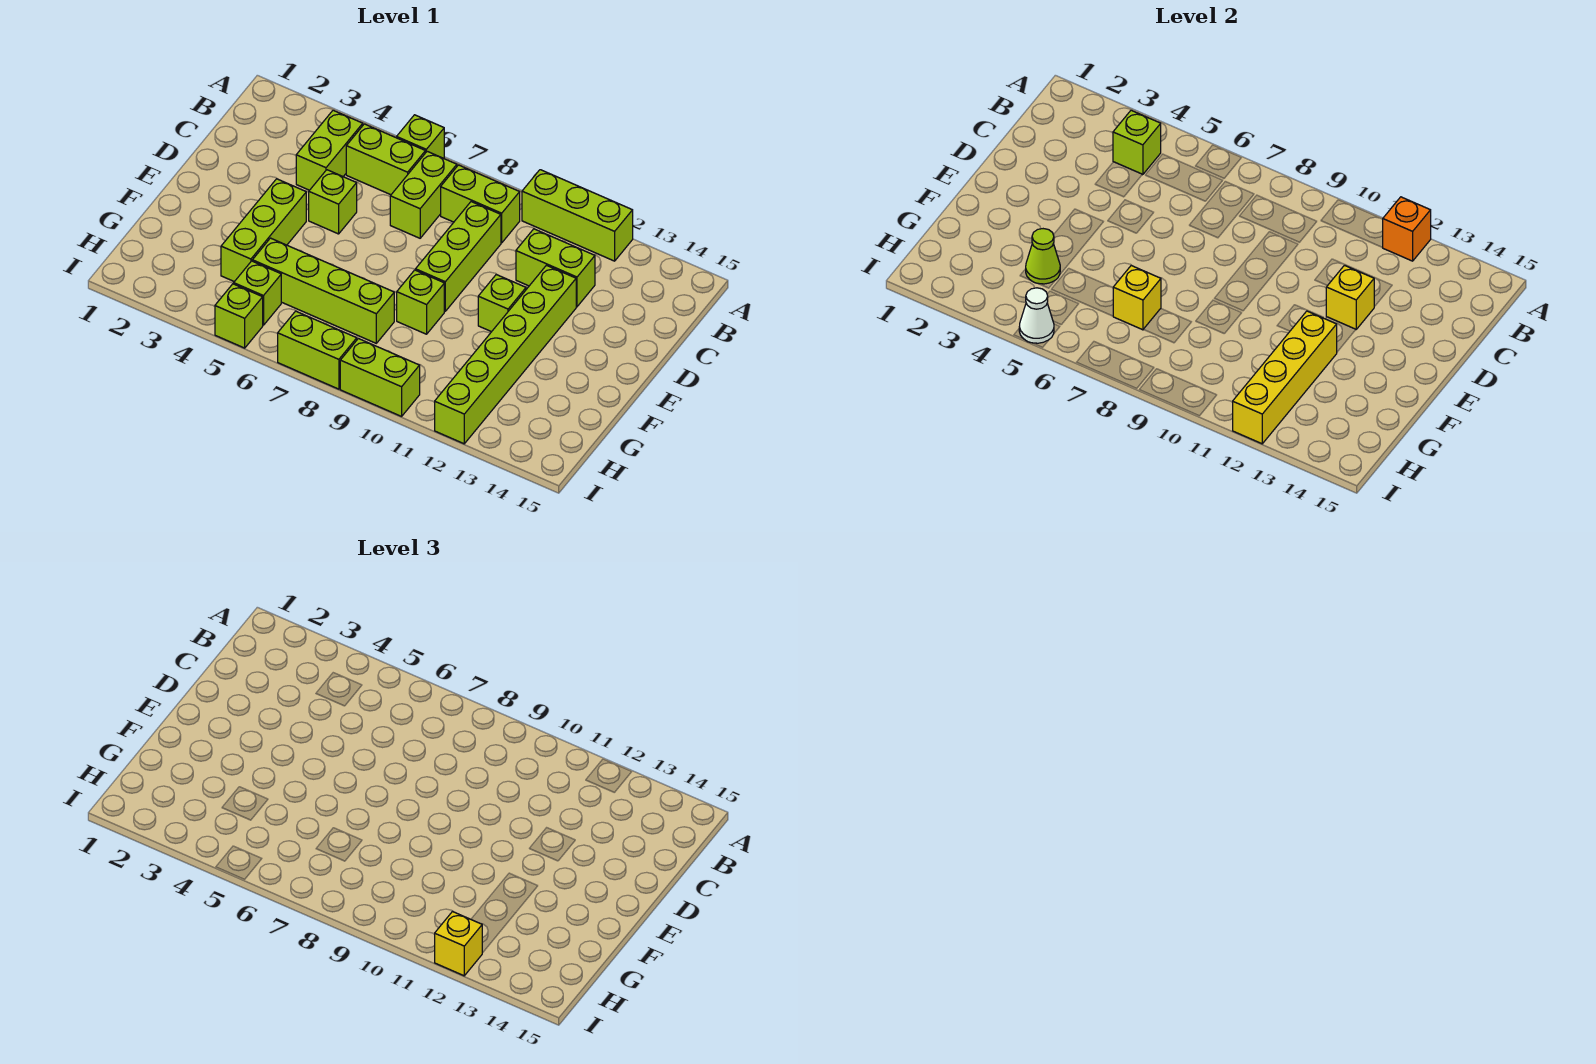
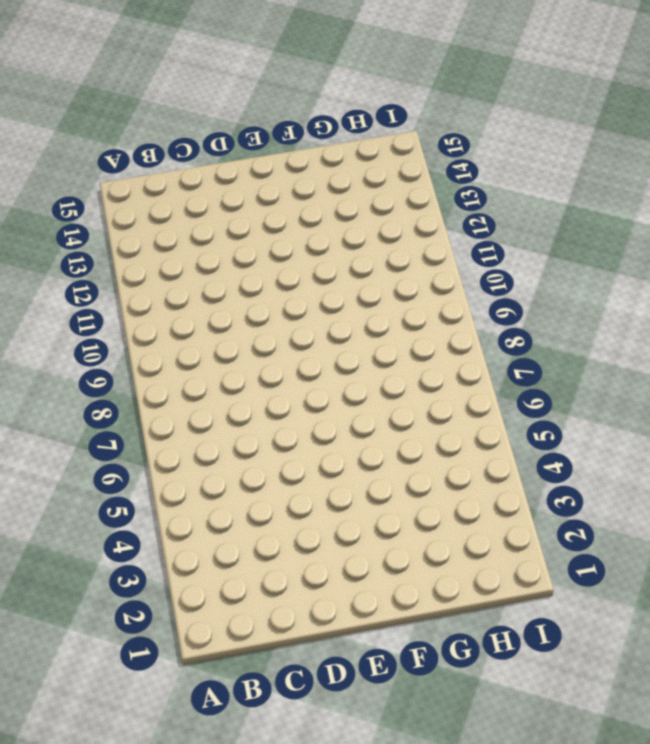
none -> lime 1x1 brick [397,115,444,158]
none -> lime 1x3 brick [522,170,633,261]
none -> lime 1x2 brick [296,110,363,190]

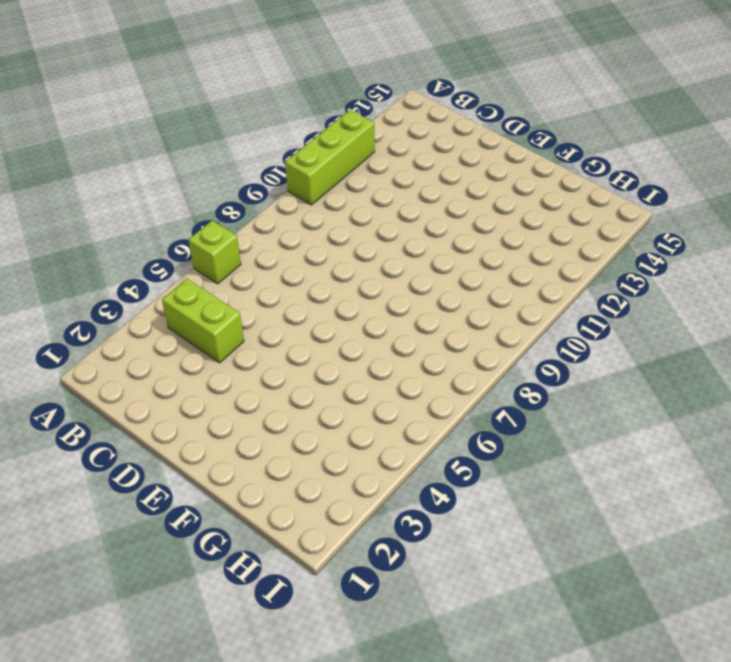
none -> lime 1x2 brick [346,124,426,195]
none -> lime 1x2 brick [390,151,457,238]
none -> lime 1x2 brick [441,165,520,243]

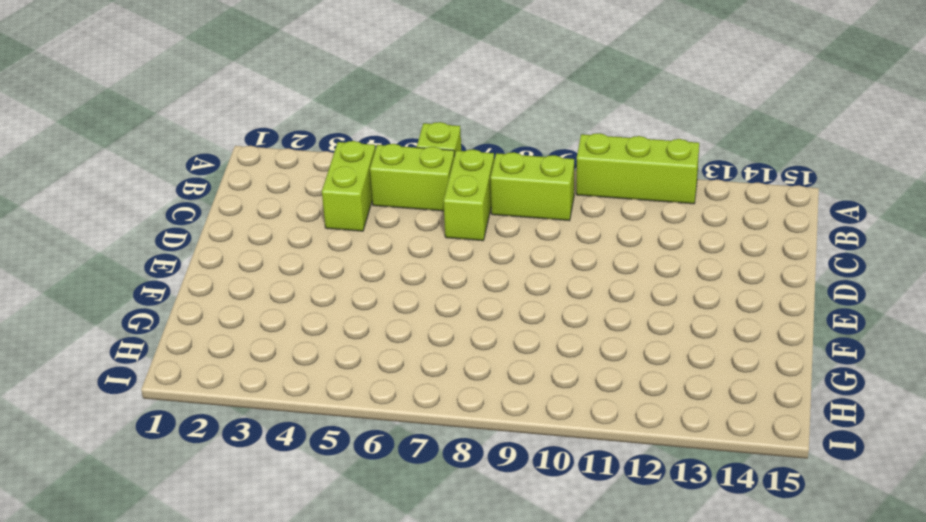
none -> lime 1x3 brick [416,202,501,311]
none -> lime 1x2 brick [516,229,595,307]
none -> lime 1x1 brick [309,170,357,234]

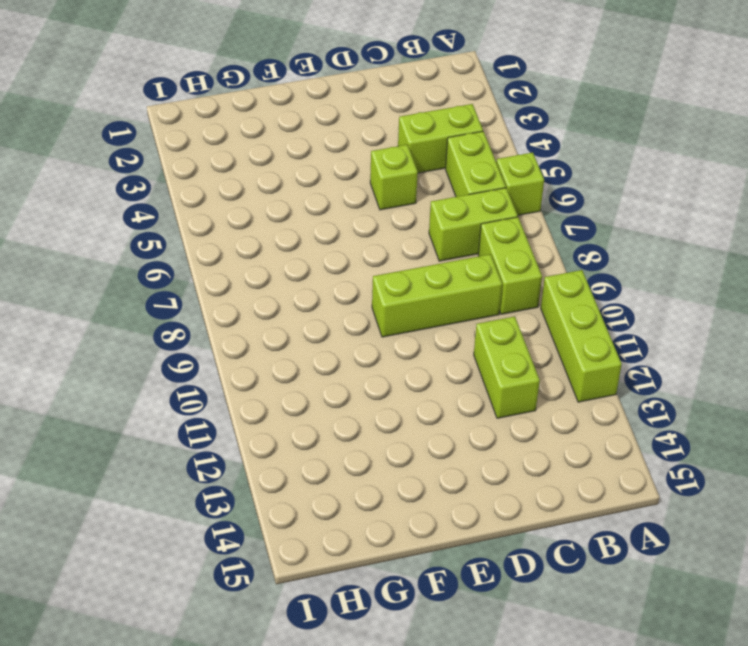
none -> lime 1x6 brick [435,265,576,444]
none -> lime 1x3 brick [221,179,306,282]
none -> lime 1x1 brick [478,274,526,332]

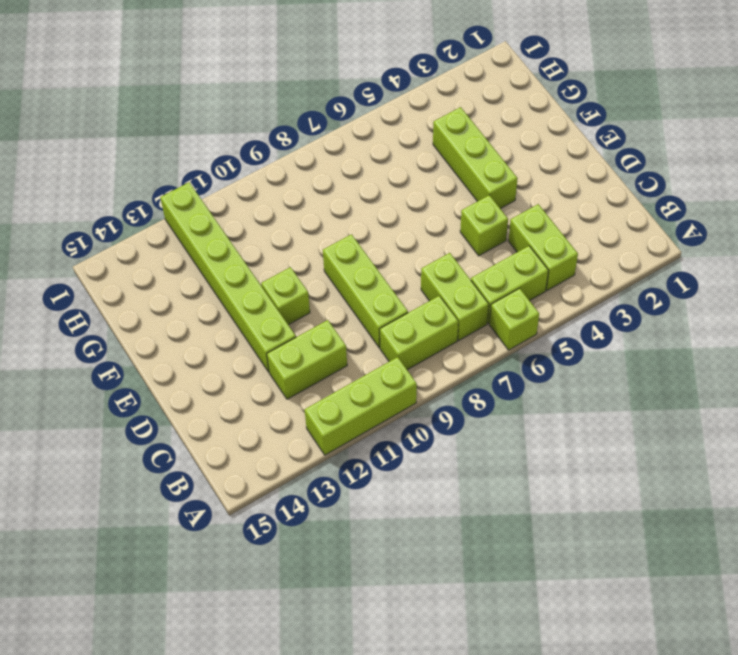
none -> lime 1x1 brick [397,270,444,334]
none -> lime 1x4 brick [252,238,394,343]
none -> lime 1x1 brick [234,261,281,325]

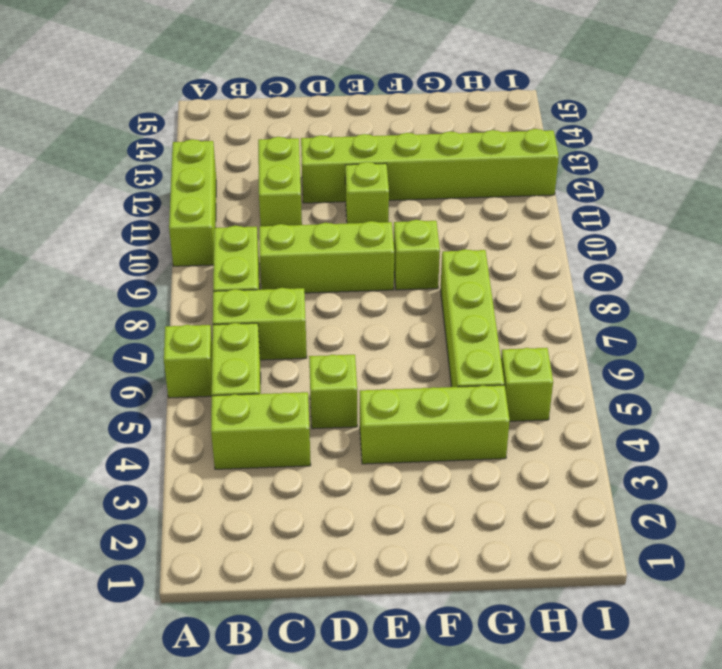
none -> lime 1x1 brick [215,284,263,348]
none -> lime 1x2 brick [278,311,357,389]
none -> lime 1x2 brick [340,339,420,416]

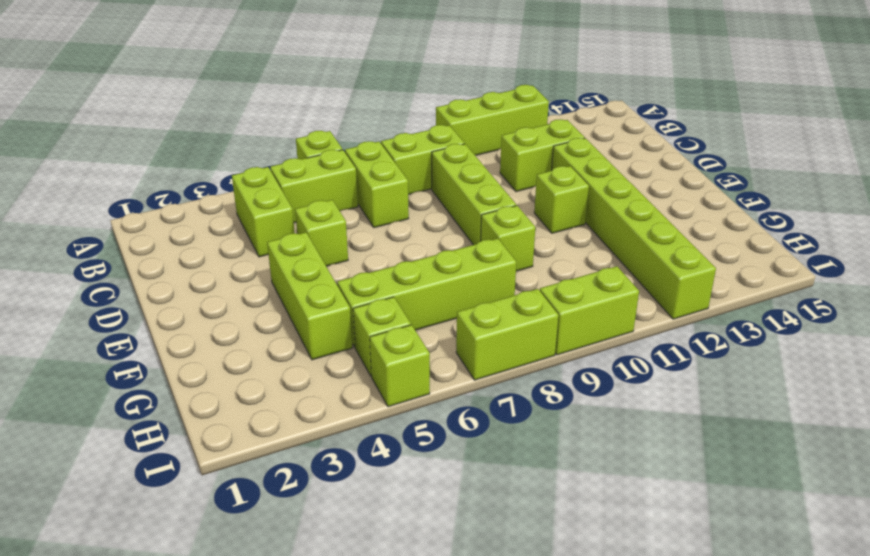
none -> orange 1x1 brick [1382,197,1431,261]
none -> lime 1x1 brick [1113,110,1161,175]
none -> yellow 1x1 brick [1326,265,1374,329]

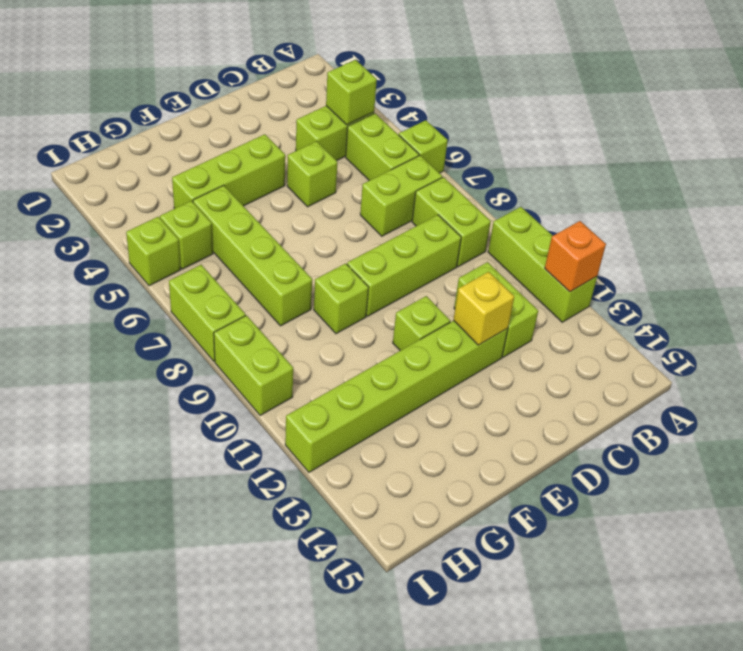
none -> yellow 1x4 brick [1233,311,1337,444]
none -> lime 1x1 cone [1026,229,1060,284]
none -> yellow 1x1 brick [1113,265,1161,330]

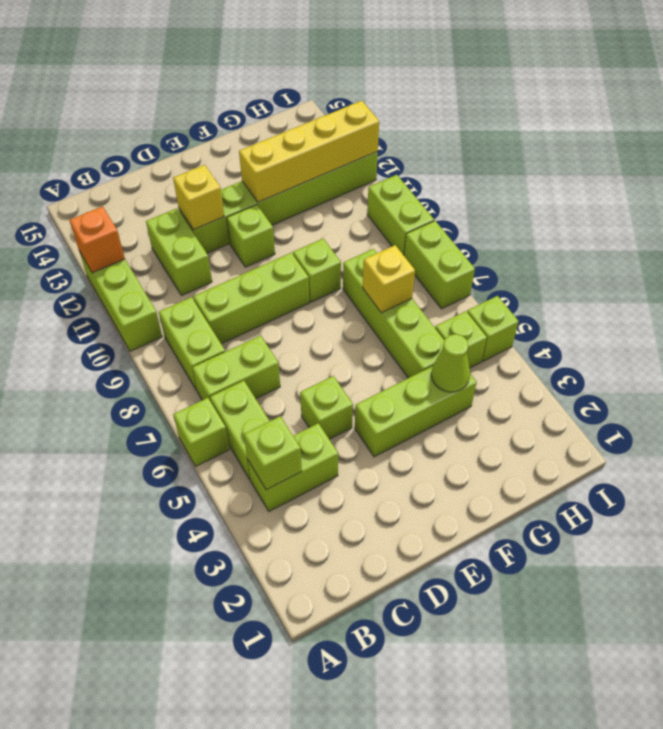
none -> white 1x1 cone [1019,288,1054,343]
none -> yellow 1x1 brick [435,911,482,976]

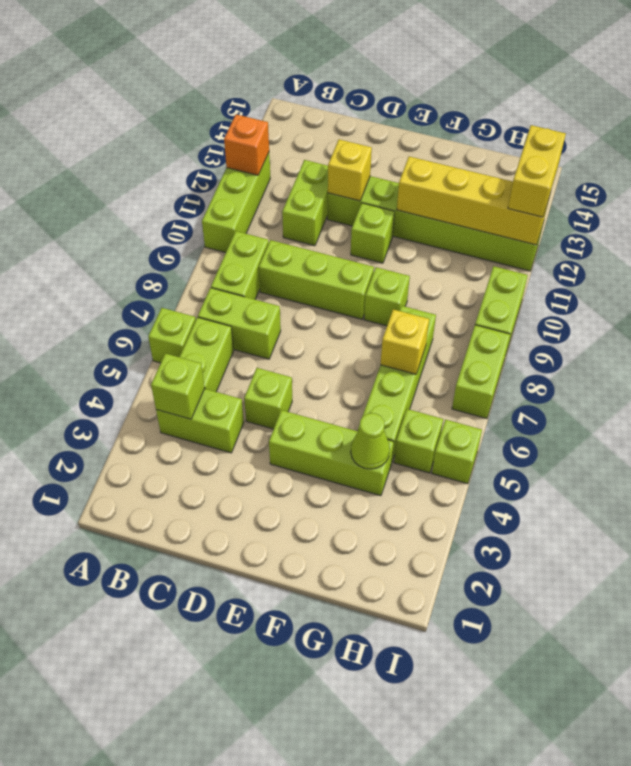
yellow 1x2 brick [508,125,566,217] -> yellow 1x1 brick [435,911,482,976]
none -> white 1x1 cone [1019,288,1054,343]

